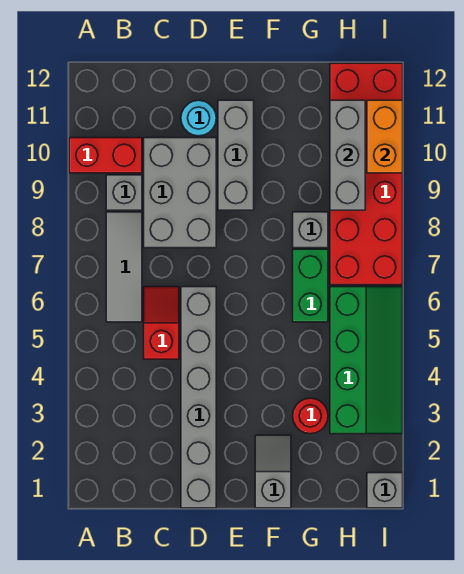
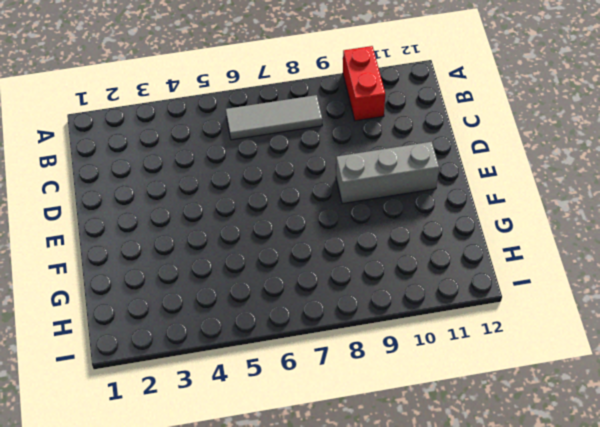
none -> grey 1x1 brick [106,175,142,210]
none -> red 1x2 slope [144,287,179,359]
none -> grey 2x3 brick [144,138,216,248]

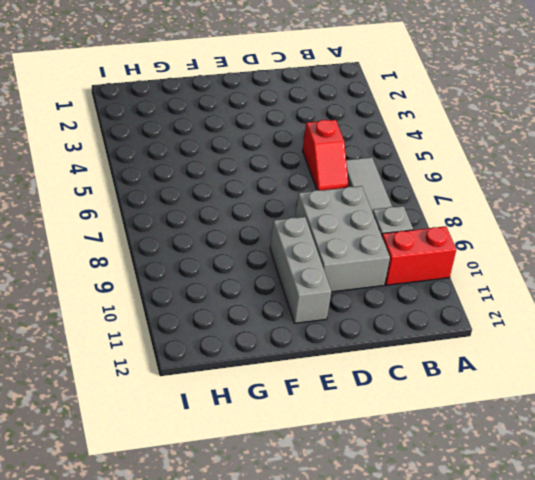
none -> grey 1x6 brick [181,287,216,508]
none -> cyan 1x1 round brick [181,100,216,136]
none -> grey 1x2 slope [255,435,291,508]

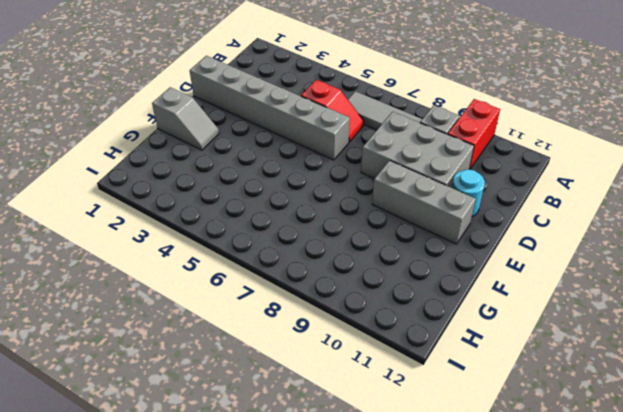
none -> red 1x1 round brick [293,398,328,434]
none -> green 1x2 brick [293,249,328,322]
none -> grey 1x1 brick [293,212,328,248]

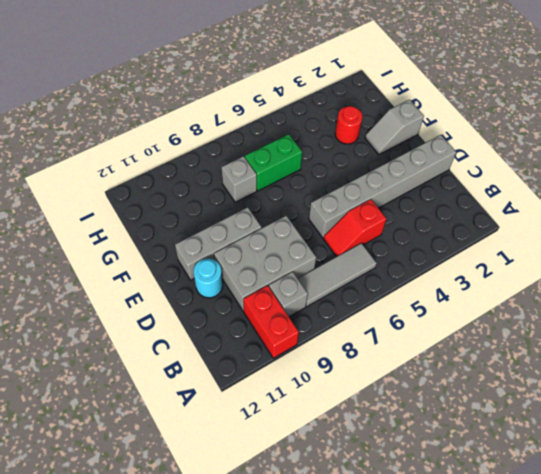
none -> green 2x4 slope [330,287,403,434]
none -> red 2x6 brick [330,63,403,285]
none -> grey 1x1 brick [367,473,403,508]

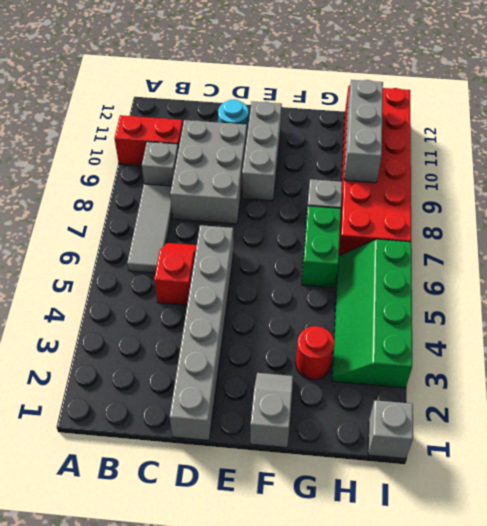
green 2x4 slope [332,239,412,388] -> green 2x4 slope turned to [330,287,403,434]
none -> orange 1x2 brick [367,100,403,173]

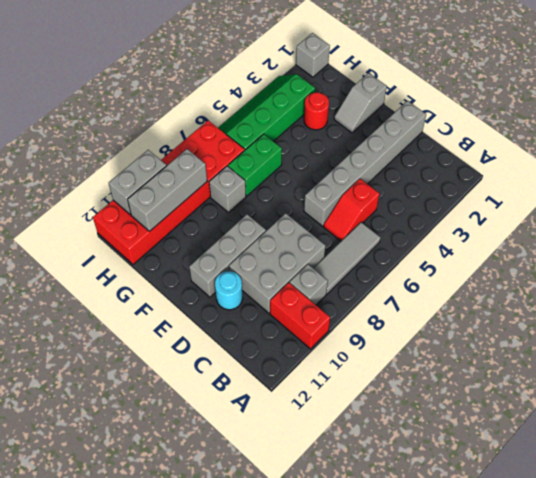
grey 1x2 brick [109,150,166,215] -> orange 1x2 brick [367,100,403,173]

